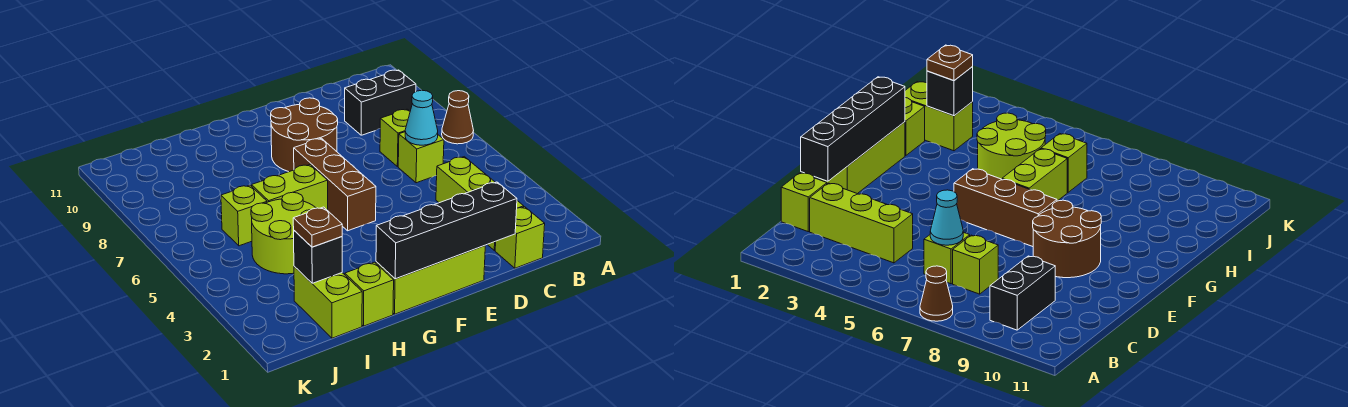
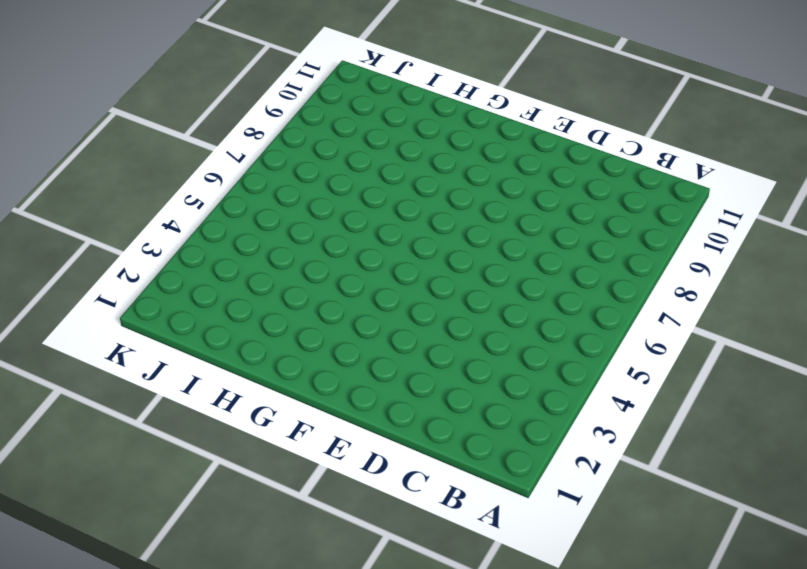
none -> brown 1x1 cone [442,91,474,144]
none -> black 1x2 brick [345,70,416,135]
none -> lime 1x1 brick [495,207,545,268]

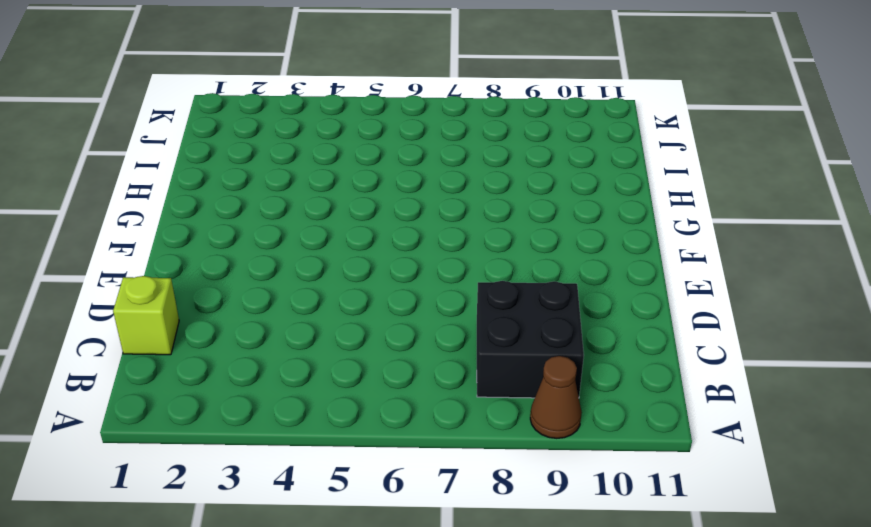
brown 1x1 cone [530,356,582,438] -> brown 1x1 cone moved to [442,91,474,144]
black 2x2 brick [477,281,584,398] -> black 1x2 brick [345,70,416,135]
none -> lime 1x3 brick [436,157,524,250]
none -> lime 1x1 brick [398,132,444,183]
none -> lime 1x1 brick [380,109,410,167]

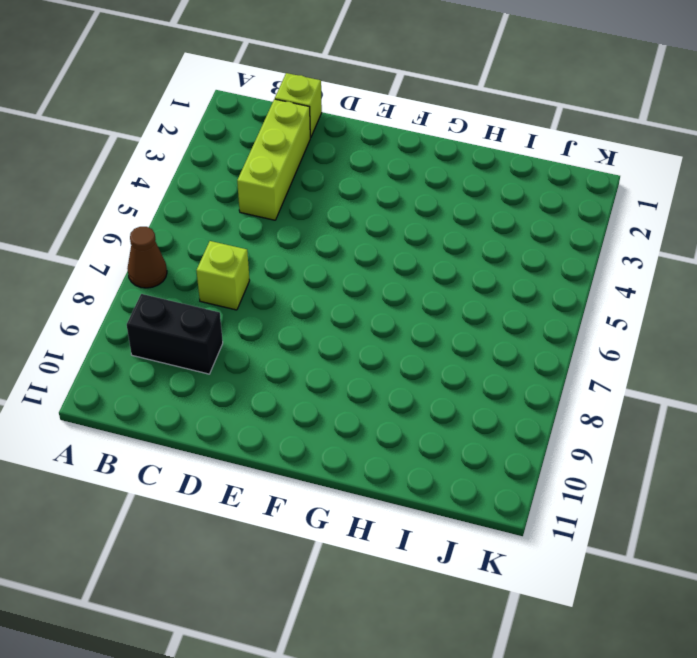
none -> lime 1x1 brick [398,132,444,183]
none -> lime 1x3 brick [376,246,485,314]
none -> brown 2x2 round brick [271,98,338,172]

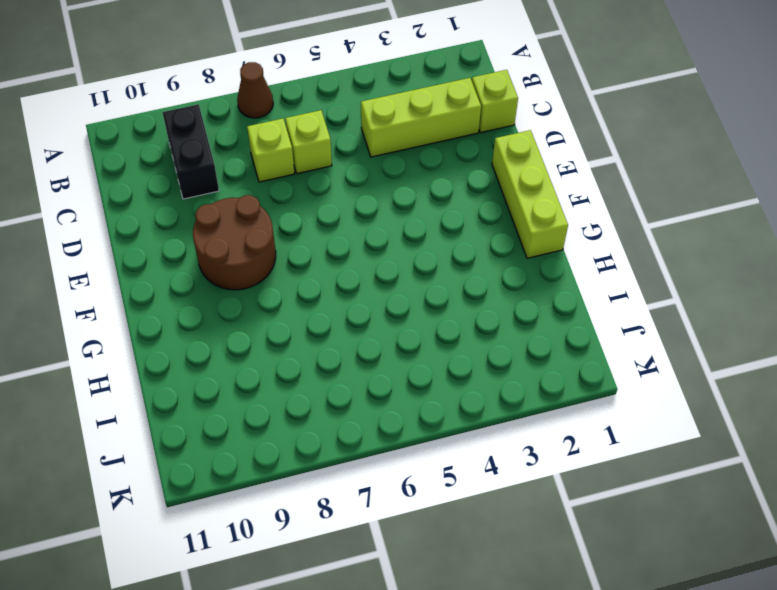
none -> brown 1x3 brick [294,138,376,231]
none -> lime 1x2 brick [252,165,328,210]
none -> lime 1x1 brick [345,262,394,326]

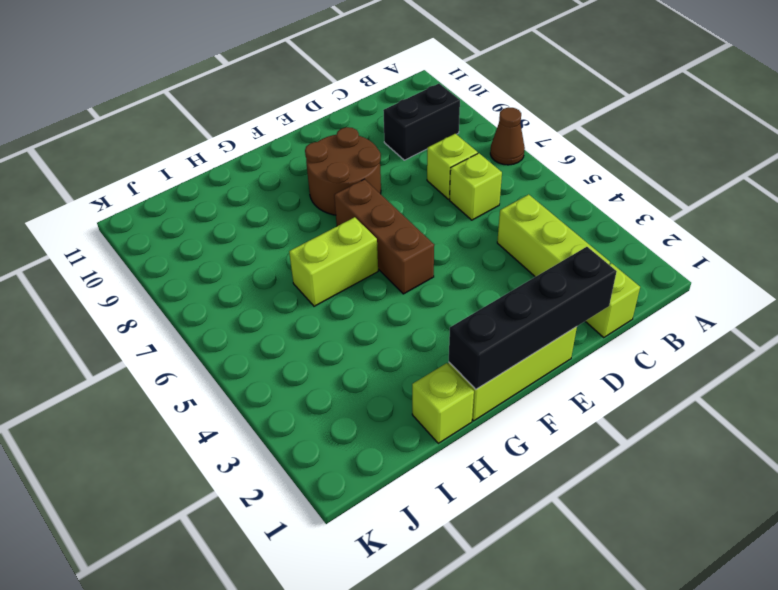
none -> lime 2x2 round brick [251,192,316,274]
none -> lime 1x2 brick [294,266,362,338]
none -> lime 1x1 brick [221,185,267,246]

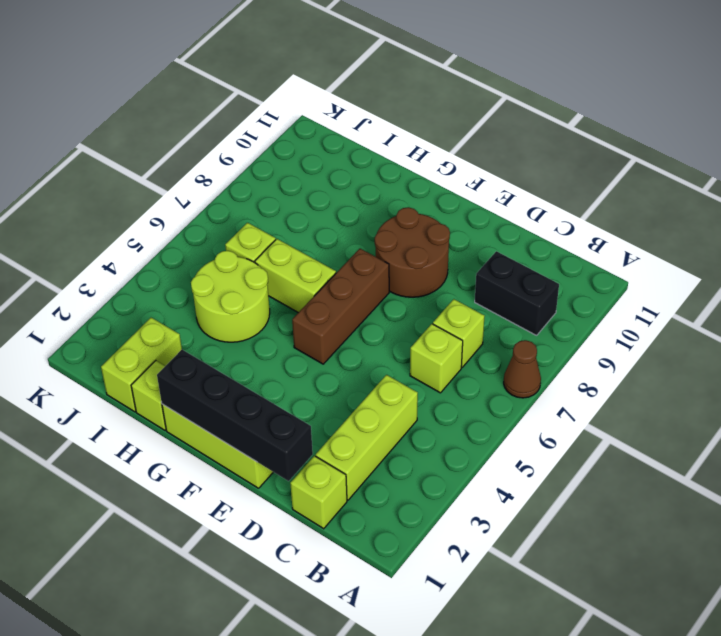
none -> cyan 1x1 cone [405,90,438,145]
none -> black 1x1 brick [294,231,342,283]
none -> brown 1x1 plate [293,207,342,247]

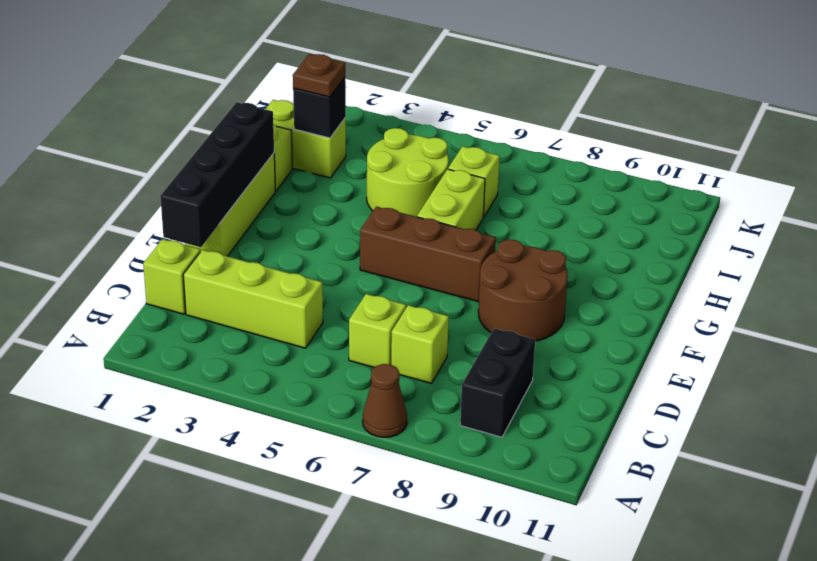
none -> cyan 1x1 cone [405,90,438,145]

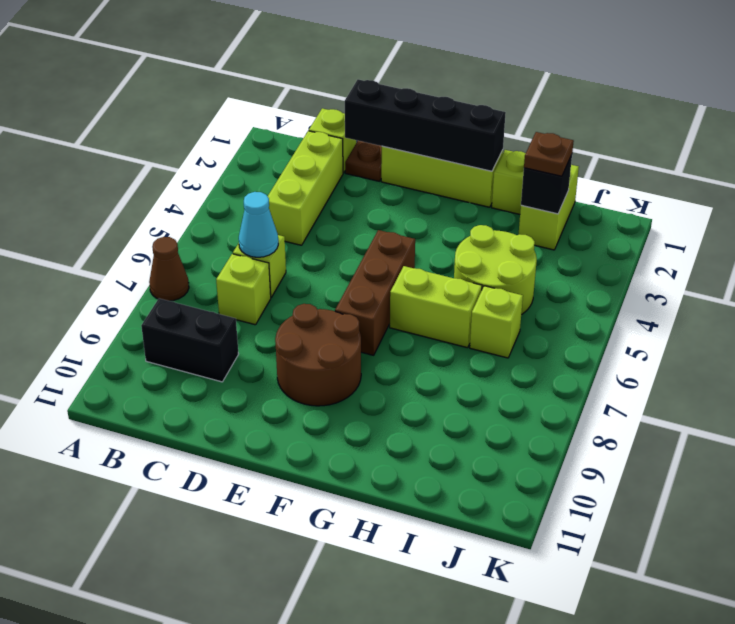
brown 1x1 plate [345,141,382,181] -> none

